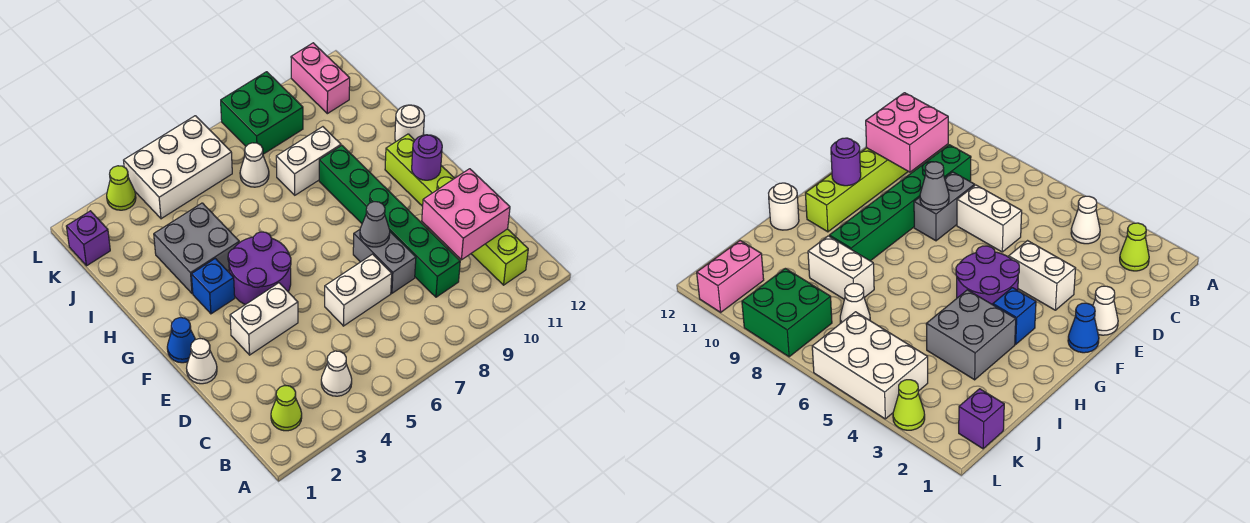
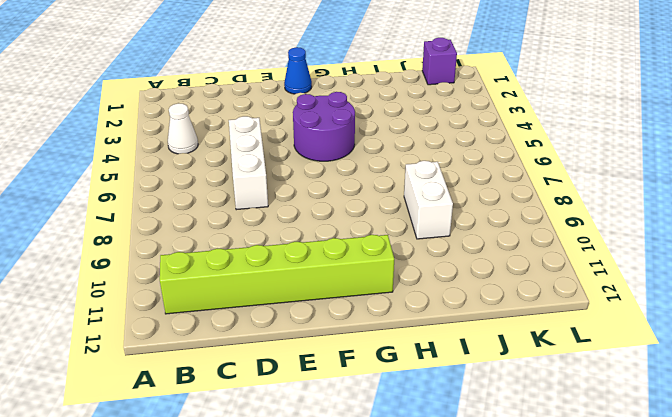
white 1x3 brick [229,116,268,210] -> white 1x2 brick [325,254,392,326]
none -> lime 1x1 cone [271,386,302,431]
none -> green 1x6 brick [319,145,460,297]
none -> grey 1x2 brick [353,230,416,293]

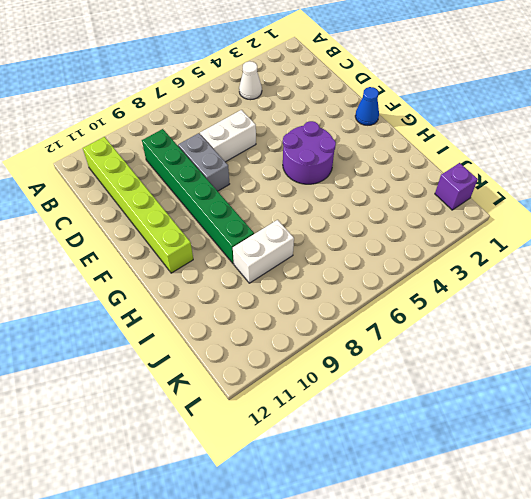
none -> lime 1x1 cone [271,386,302,431]
none -> white 1x1 cone [187,339,217,384]
none -> white 1x2 brick [230,283,298,355]

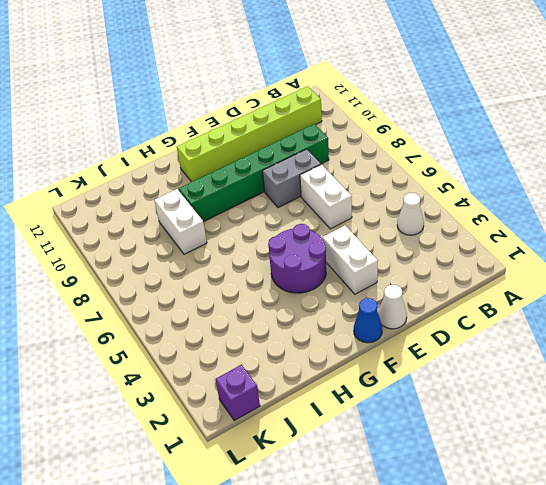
none -> lime 1x1 cone [271,386,302,431]
none -> blue 1x1 brick [192,258,235,314]
none -> grey 2x2 brick [154,203,239,294]

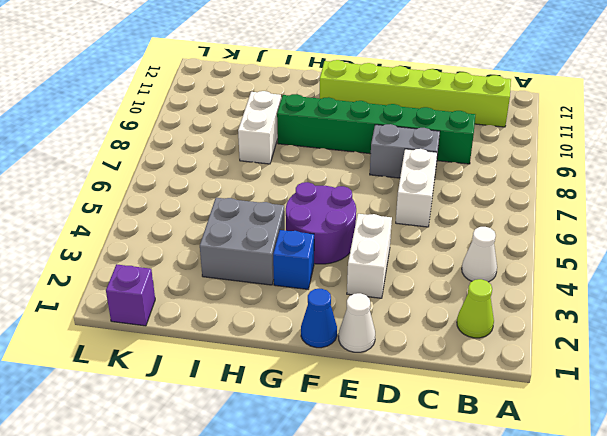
none -> white 1x1 round brick [395,105,424,141]
none -> white 1x1 cone [240,143,269,187]
none -> white 2x3 brick [124,116,232,219]

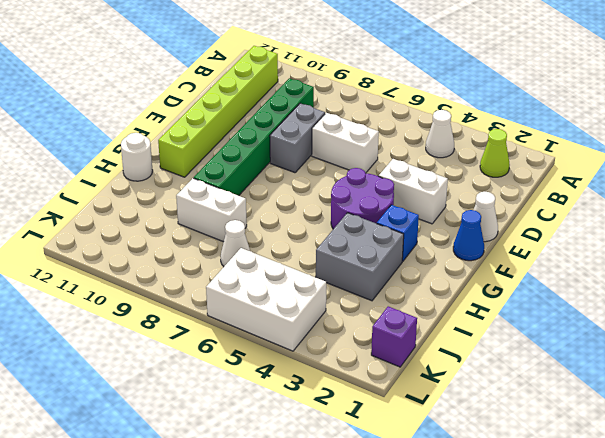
none -> green 2x2 brick [221,72,303,154]
none -> pink 1x2 brick [291,43,350,114]
none -> lime 1x1 cone [107,166,136,210]

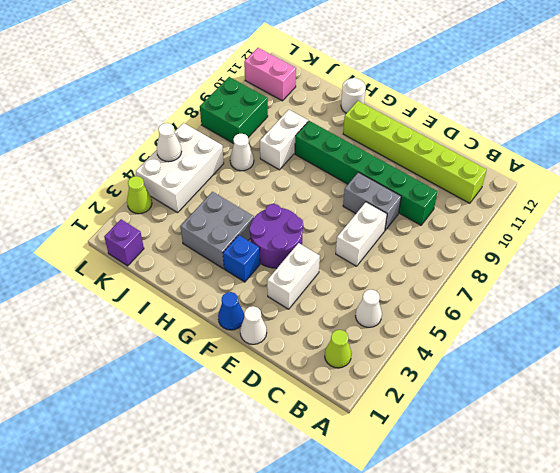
white 1x1 cone [157,123,182,162] -> none
none -> pink 2x2 brick [422,169,510,260]
none -> grey 1x1 cone [360,202,390,247]
none -> purple 1x1 round brick [412,135,442,180]

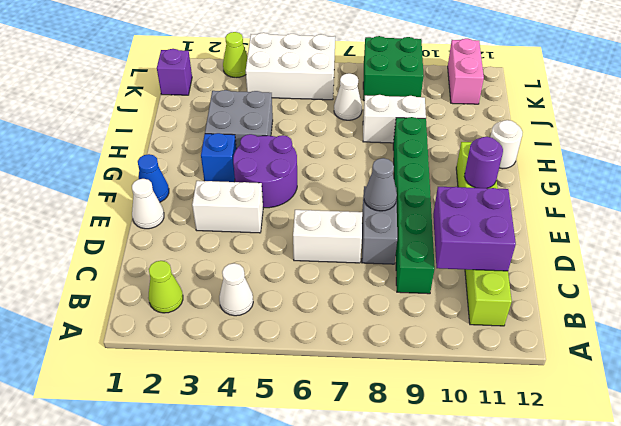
purple 2x2 brick [433,187,516,271] -> pink 2x2 brick [422,169,510,260]

